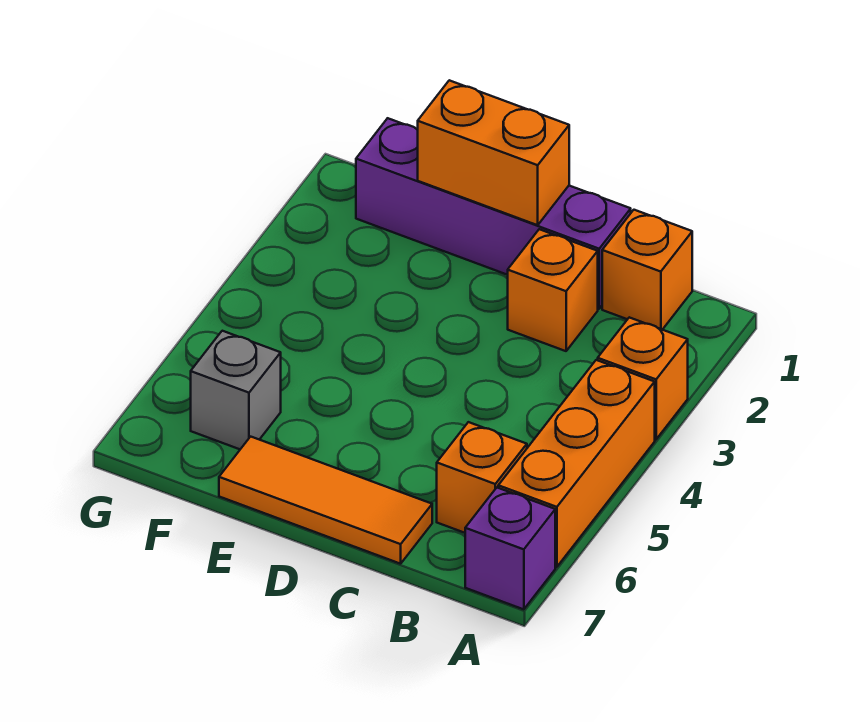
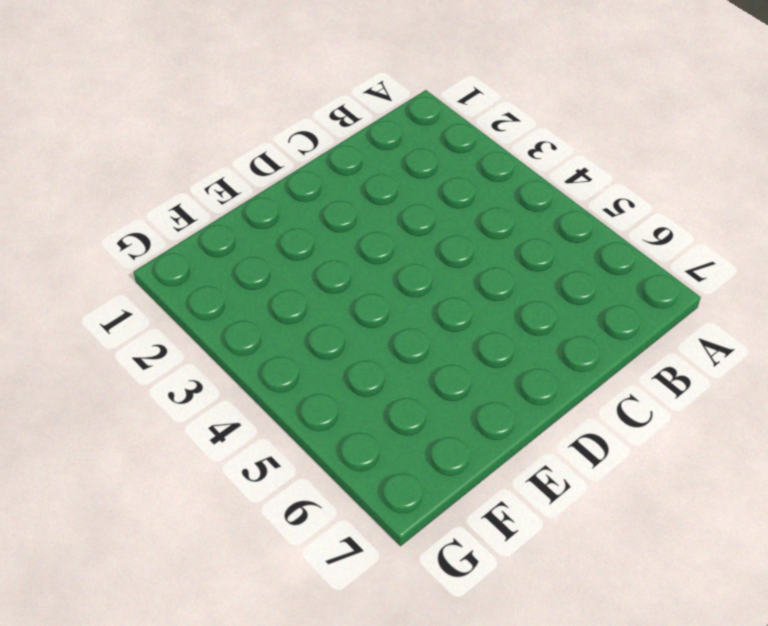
none -> orange 1x1 brick [598,317,688,439]
none -> orange 1x3 brick [498,360,655,567]

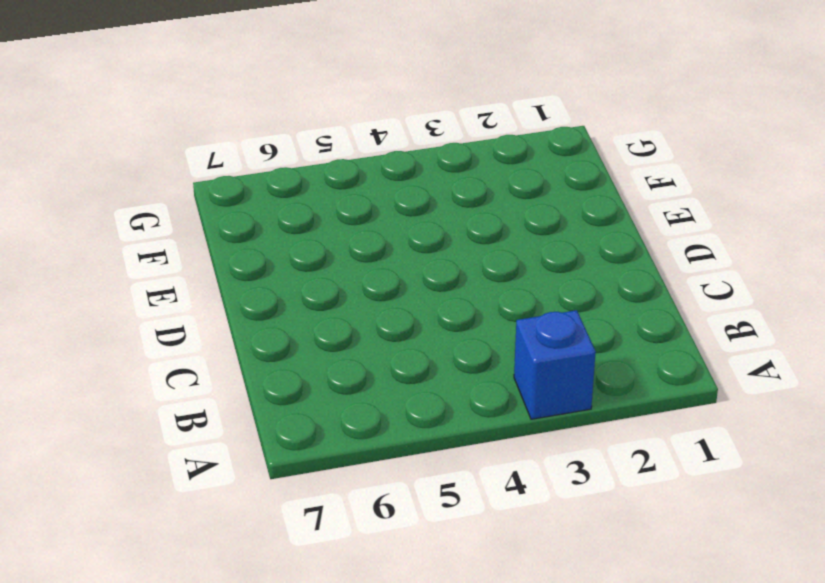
blue 1x1 brick [514,310,596,419] -> orange 1x1 brick [598,317,688,439]
none -> orange 1x3 brick [498,360,655,567]
none -> purple 1x1 brick [465,488,555,609]

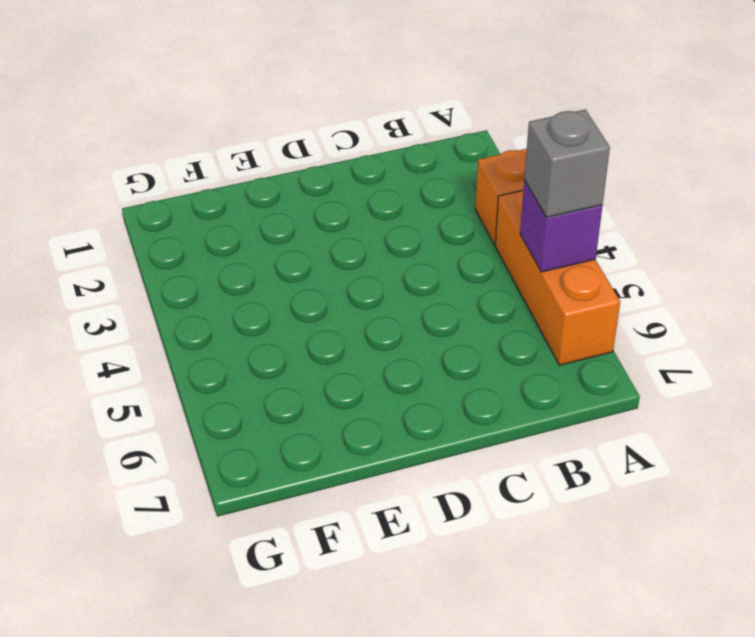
purple 1x1 brick [520,180,603,272] -> purple 1x1 brick moved to [465,488,555,609]
grey 1x1 brick [524,110,610,217] -> grey 1x1 brick moved to [191,331,281,449]
none -> orange 1x1 brick [602,210,692,330]
none -> orange 1x1 brick [437,422,527,533]

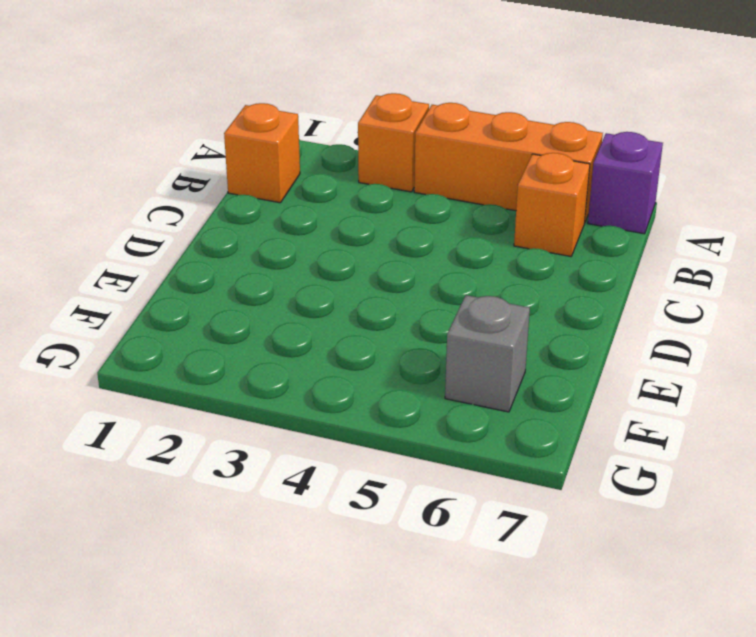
none -> purple 1x4 brick [356,118,631,309]
none -> orange 1x1 brick [508,229,598,351]

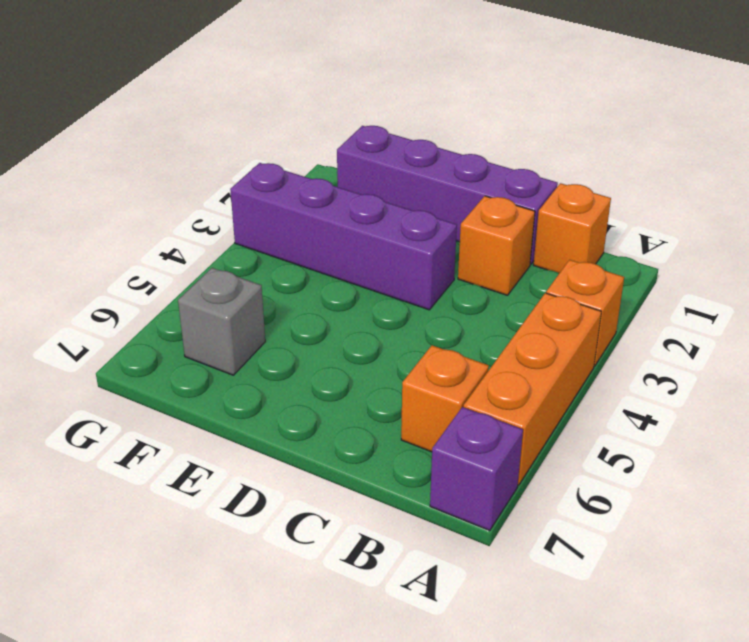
purple 1x4 brick [230,163,457,310] -> none
none -> orange 1x3 tile [219,437,432,564]
none -> orange 1x2 brick [418,80,569,225]

